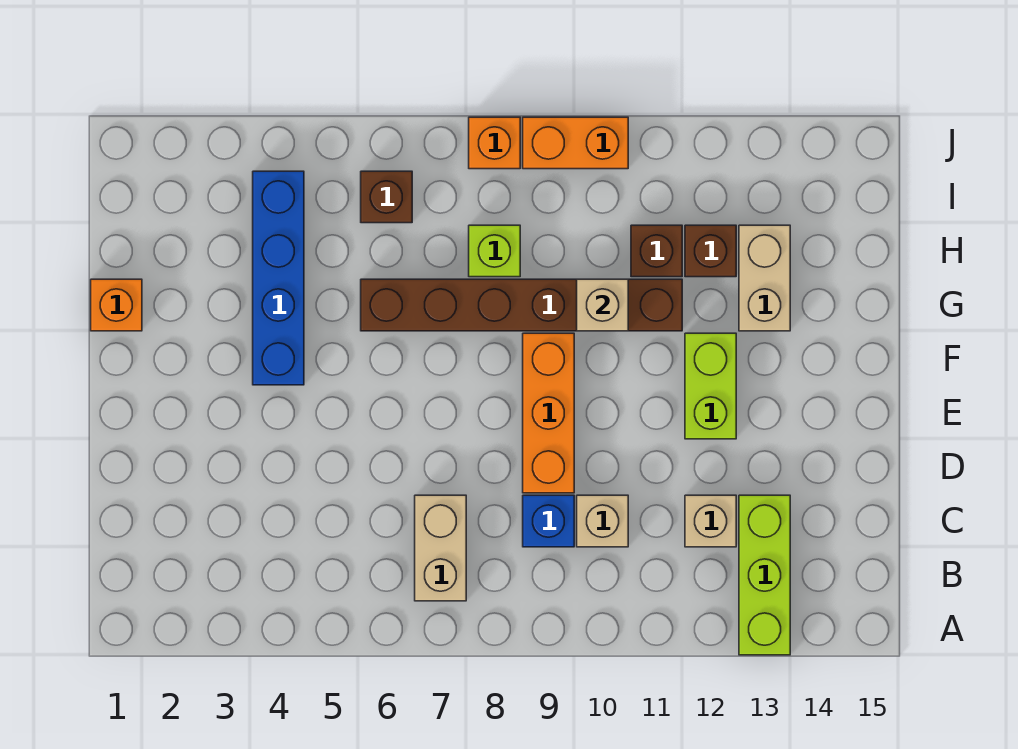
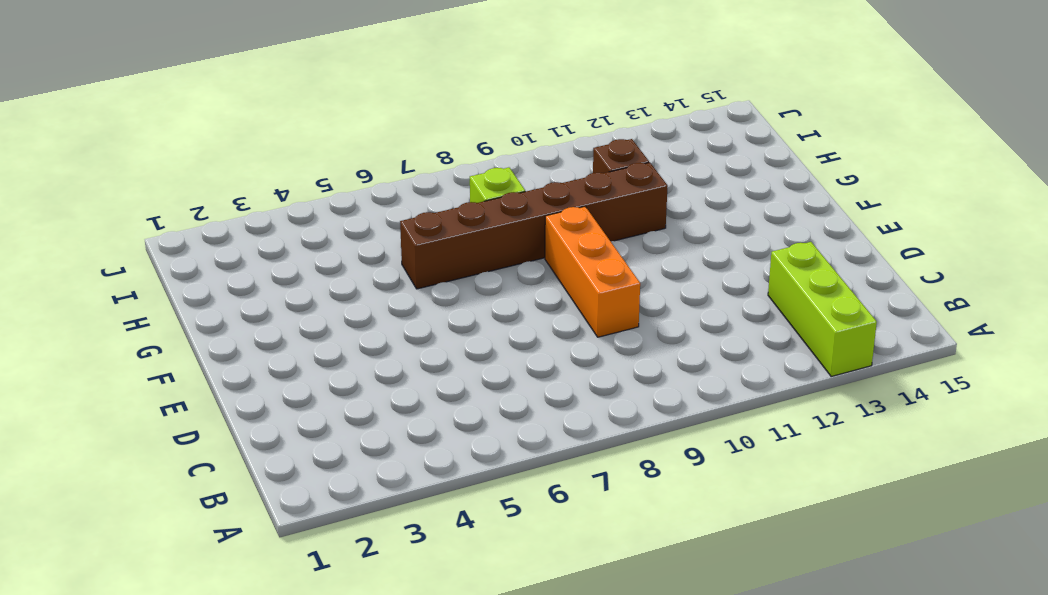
none -> tan 1x2 brick [415,495,466,601]
none -> blue 1x1 brick [523,495,574,547]
none -> tan 1x1 brick [577,495,628,547]

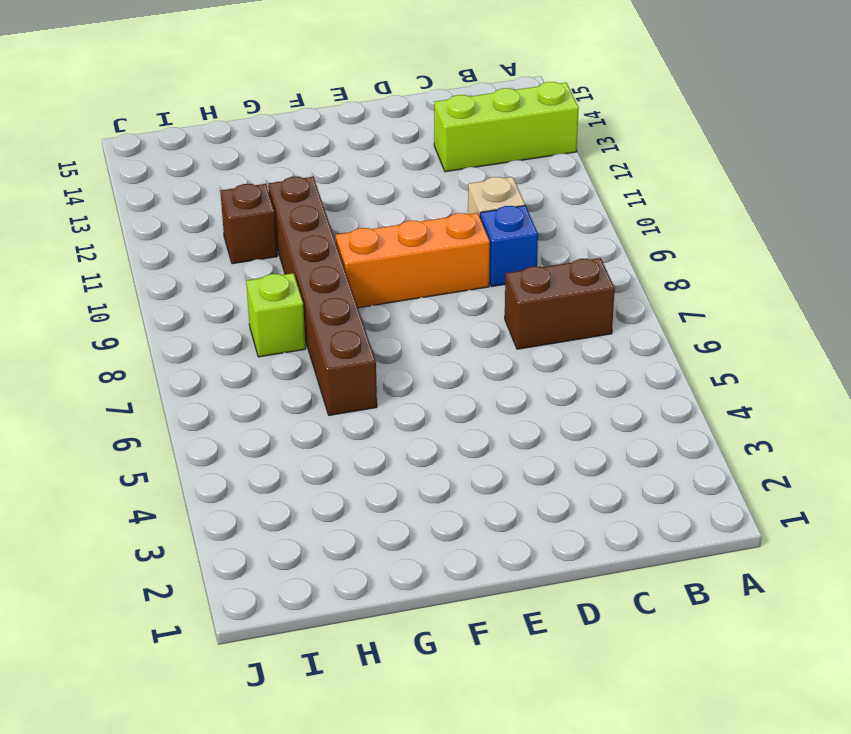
brown 1x2 brick [505,258,615,349] -> tan 1x2 brick [415,495,466,601]
none -> tan 1x1 brick [685,495,736,547]
none -> lime 1x2 brick [685,333,736,439]
none -> blue 1x4 brick [253,171,304,385]

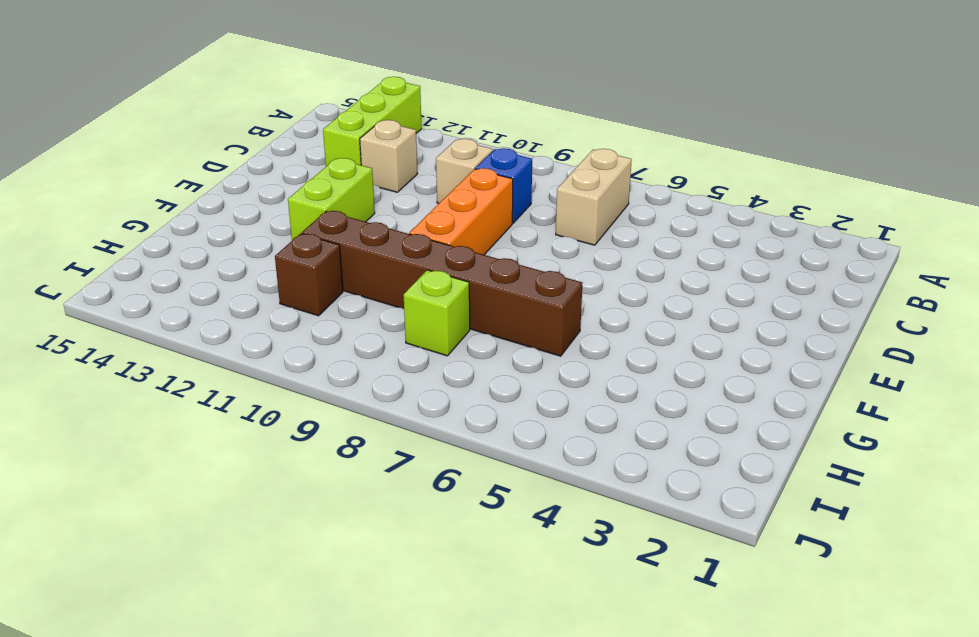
none -> blue 1x4 brick [253,171,304,385]
none -> orange 1x1 brick [91,279,142,331]
none -> tan 1x2 brick [739,225,790,331]

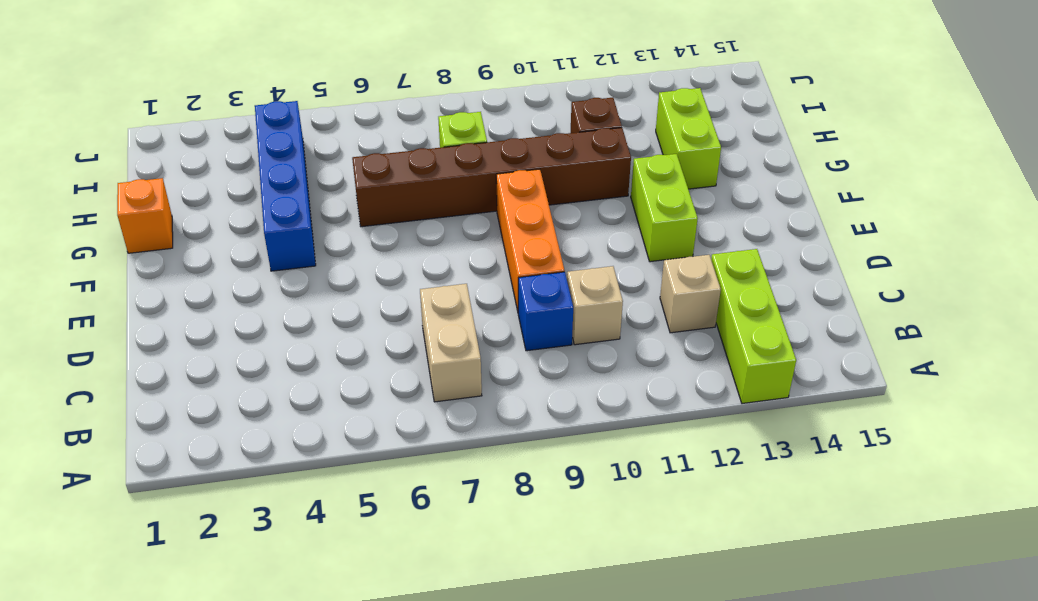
lime 1x2 brick [656,88,721,189] -> tan 1x2 brick [739,225,790,331]
none -> brown 1x1 brick [685,225,736,277]
none -> brown 1x1 brick [361,171,412,223]
none -> orange 1x1 brick [469,117,520,169]

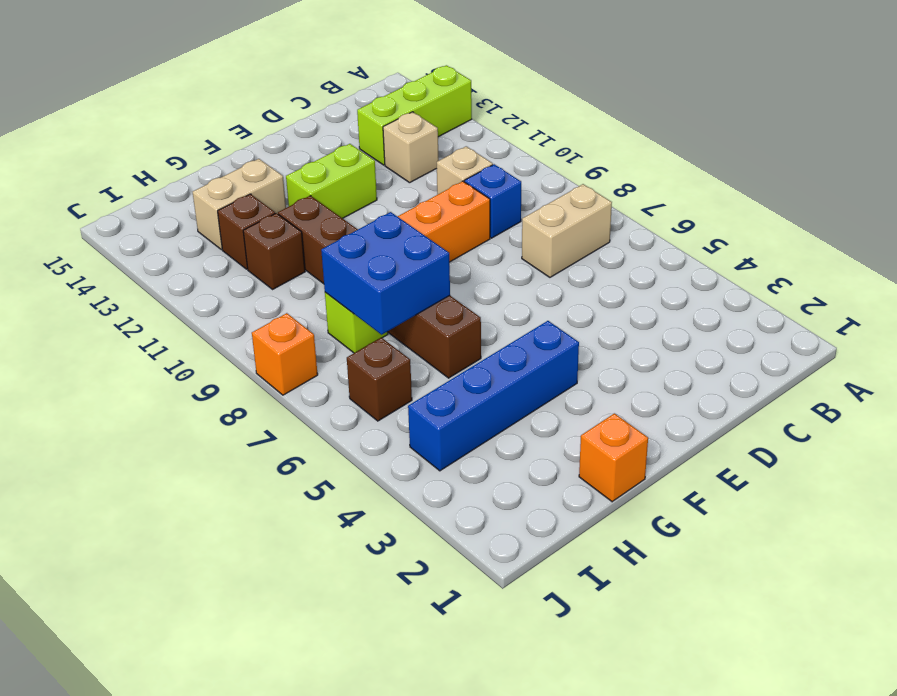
blue 2x2 brick [321,212,450,335] -> none
none -> orange 1x2 brick [523,117,628,169]
none -> tan 1x1 brick [577,279,628,331]

